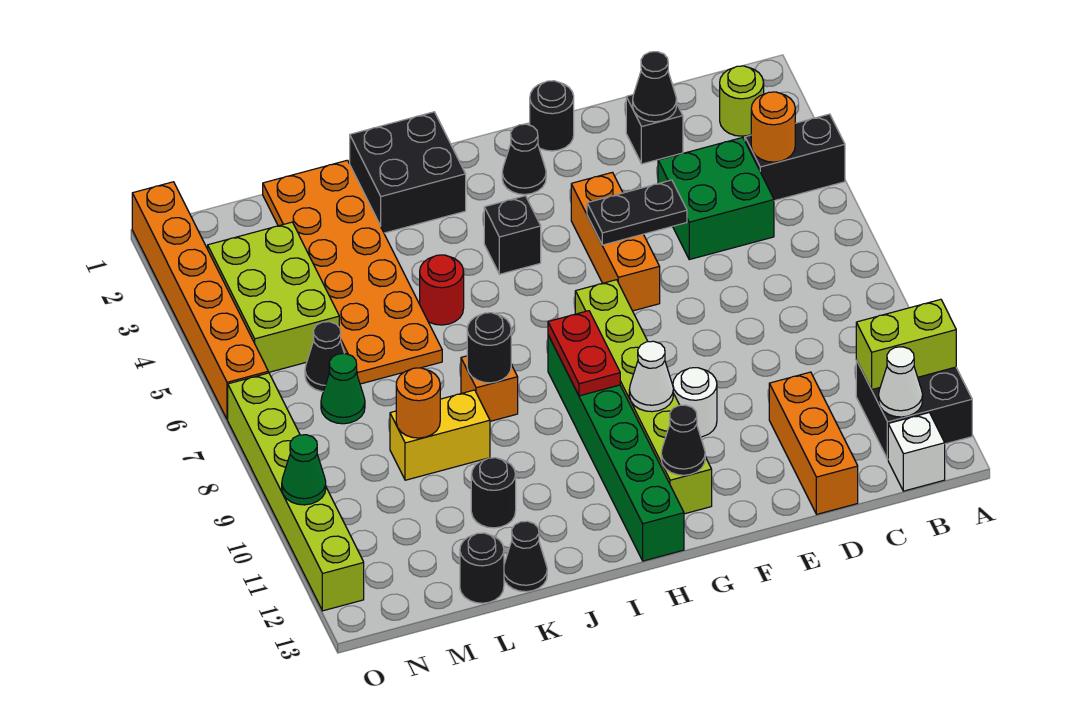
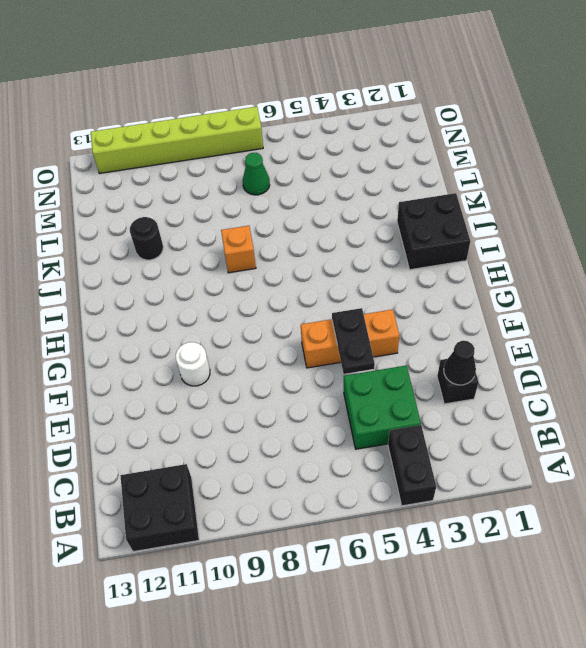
none -> lime 1x1 round brick [720,66,764,136]
none -> white 1x1 brick [888,413,945,491]
none -> orange 1x3 brick [769,372,858,514]
none -> black 1x1 round brick [530,81,574,151]

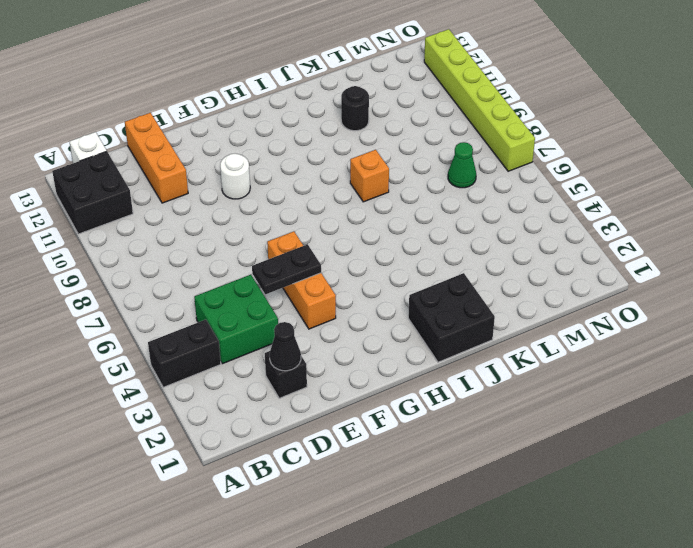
none -> lime 1x1 round brick [720,66,764,136]
none -> black 1x1 round brick [530,81,574,151]
none -> black 1x1 cone [502,124,546,194]
none -> lime 1x6 brick [575,280,712,514]

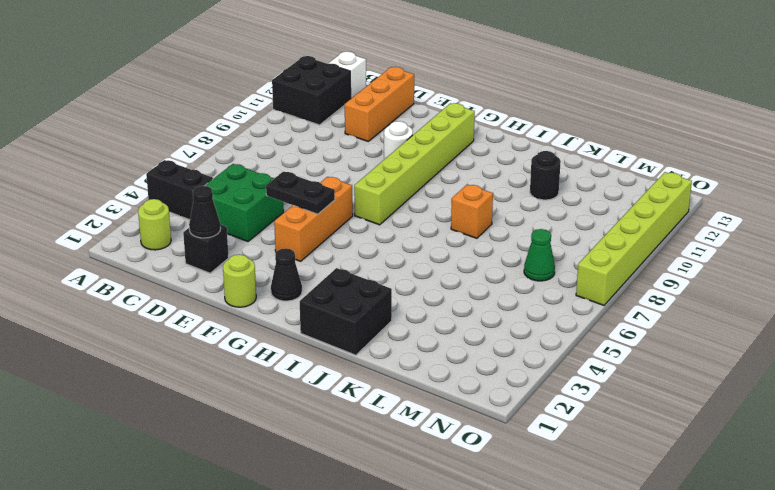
lime 1x1 round brick [223,254,256,307] -> black 1x1 round brick [530,81,574,151]
none -> black 1x1 brick [484,196,541,274]
none -> green 1x6 brick [548,335,684,561]
none -> red 1x1 round brick [420,255,464,325]
none -> orange 2x6 plate [263,160,442,384]

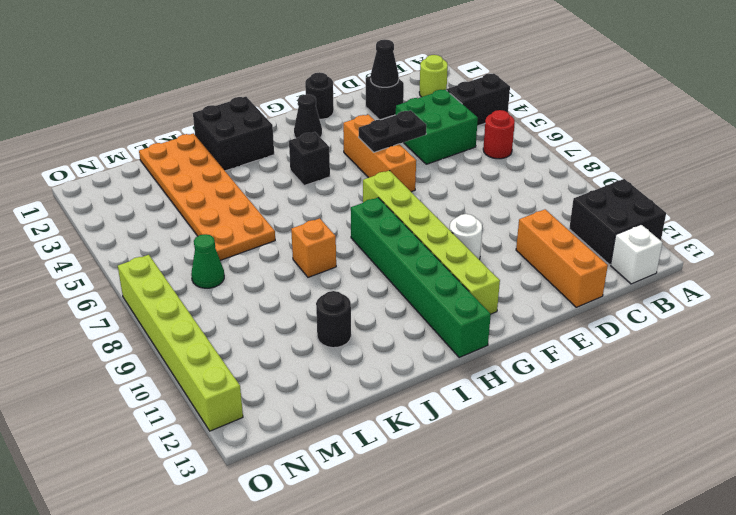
red 1x1 round brick [483,110,515,159] -> red 1x1 round brick moved to [420,255,464,325]
none -> yellow 1x2 brick [390,390,490,480]
none -> black 1x1 cone [504,521,547,592]
none -> black 1x1 round brick [460,533,504,603]
none -> lime 2x3 brick [208,222,339,373]

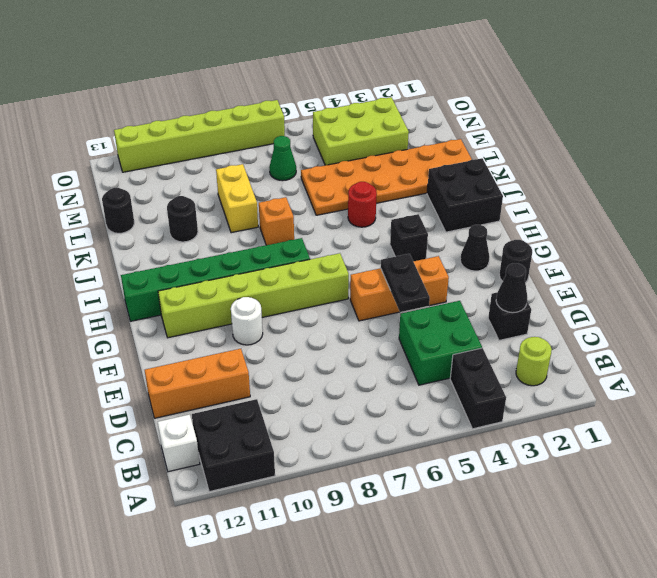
none -> black 1x1 cone [504,521,547,592]
none -> black 1x1 cone [305,322,344,391]
none -> orange 1x6 brick [132,182,268,420]
none -> lime 1x2 brick [856,299,956,390]

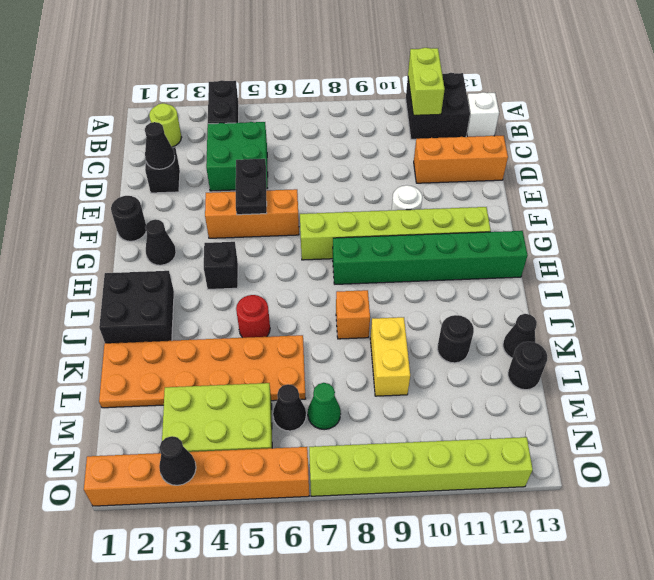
black 1x1 cone [159,436,196,485] -> black 1x1 cone moved to [661,405,705,475]
none -> orange 1x1 round brick [751,92,795,162]
none -> white 1x1 cone [879,347,923,417]
none -> white 1x1 cone [629,341,673,412]
none -> red 1x2 plate [548,311,620,396]

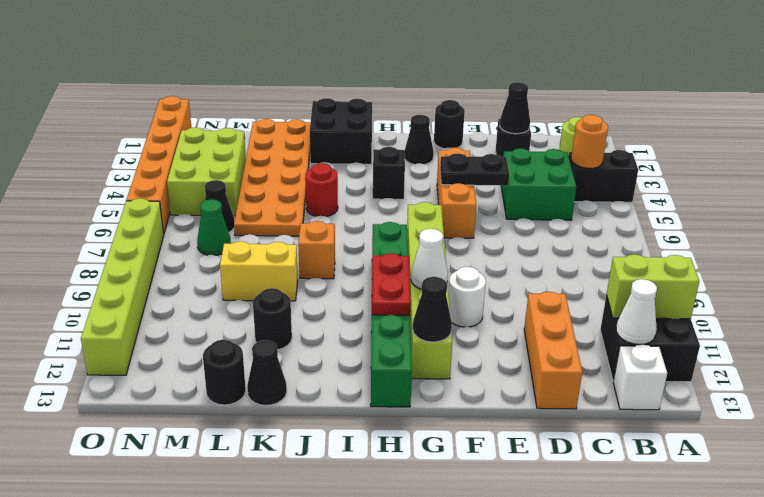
red 1x2 plate [372,253,411,315] -> red 1x2 plate moved to [548,311,620,396]
none -> black 1x1 round brick [467,313,511,383]
none -> orange 1x1 round brick [396,368,440,438]
none -> green 1x1 cone [282,435,326,505]

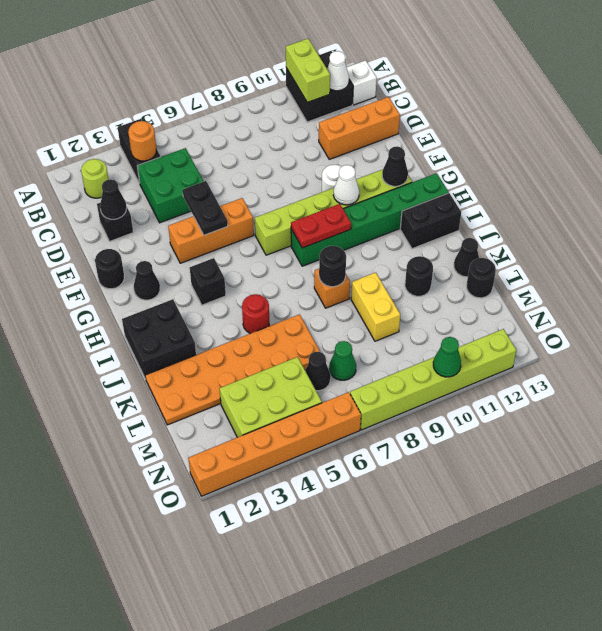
black 1x2 brick [400,193,461,249] -> none
none -> orange 1x1 round brick [396,368,440,438]

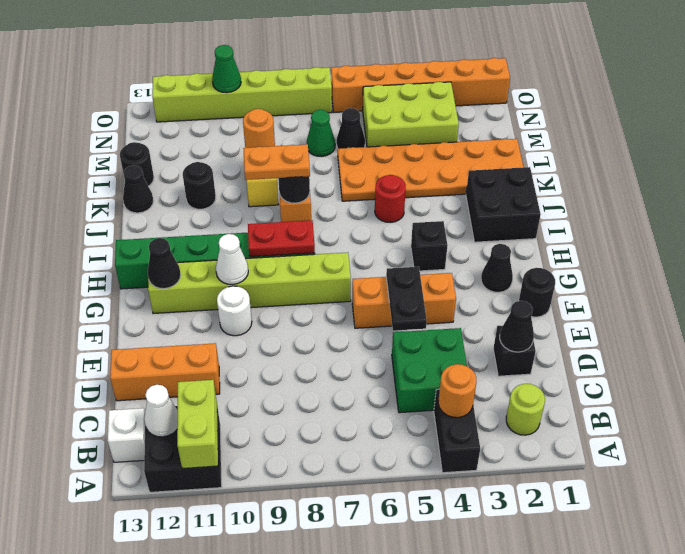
orange 1x2 plate [243,144,310,180] -> none

